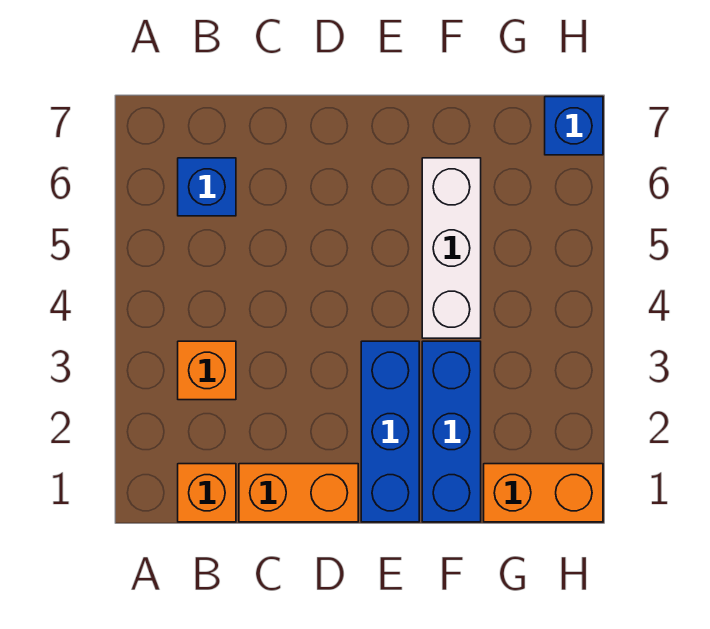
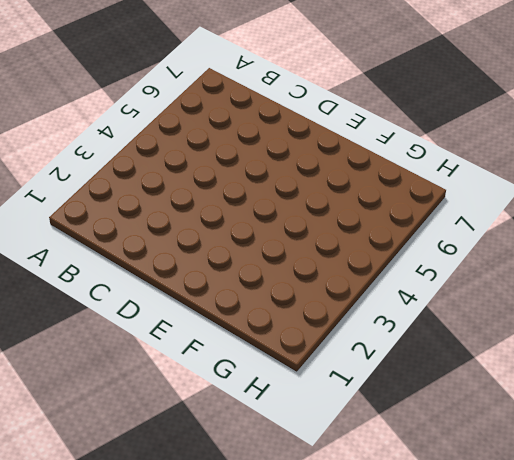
none -> orange 1x1 brick [178,464,236,522]
none -> orange 1x1 brick [178,341,236,400]

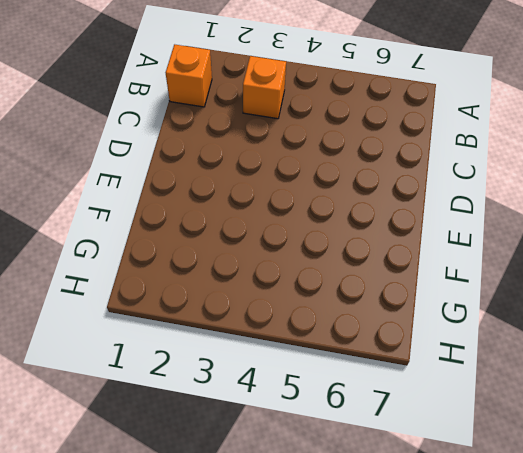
none -> blue 1x1 brick [178,158,236,216]
none -> orange 1x2 brick [239,464,358,522]

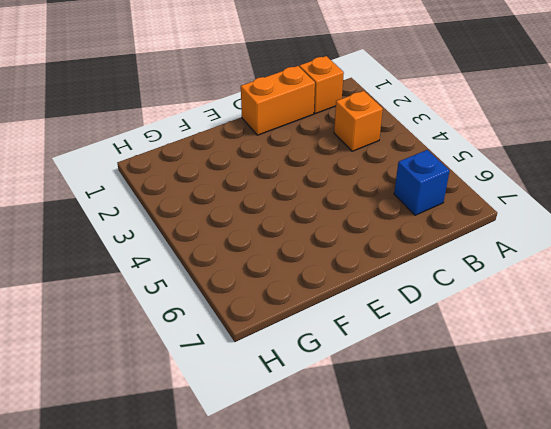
none -> blue 1x3 brick [361,341,419,522]
none -> blue 1x3 brick [422,341,481,522]

